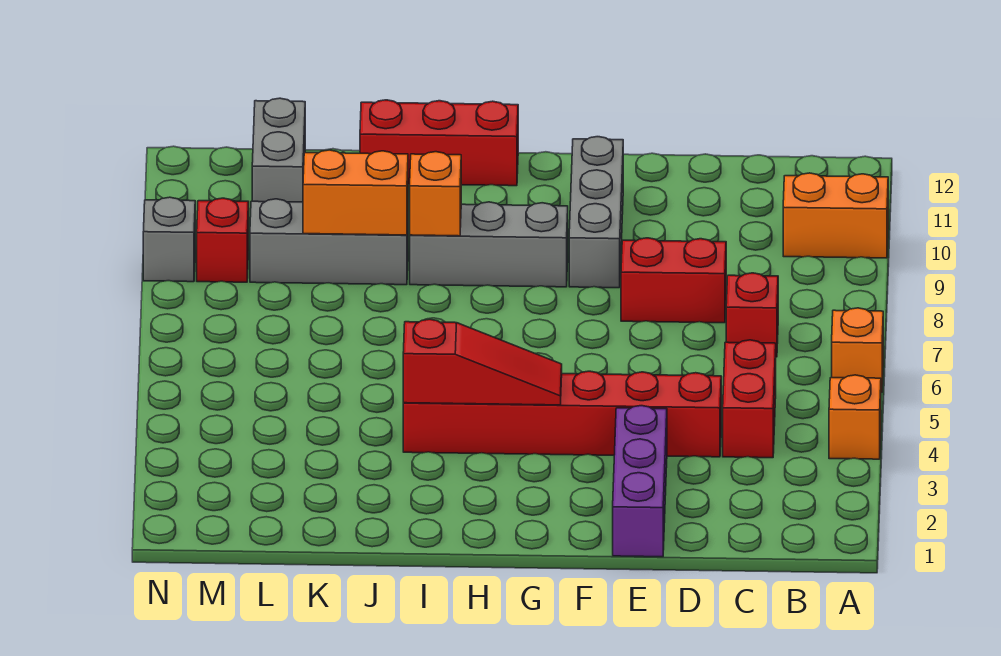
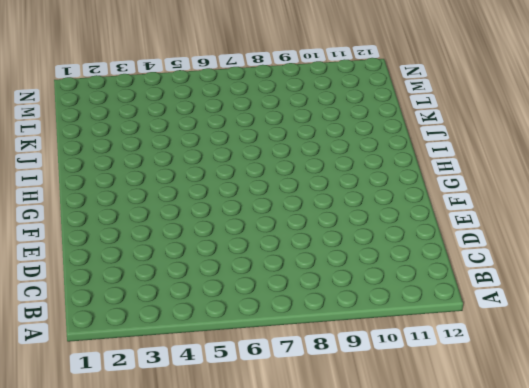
none -> orange 1x1 brick [829,375,881,459]
none -> orange 1x1 brick [832,308,883,392]
none -> orange 1x2 brick [783,173,888,258]

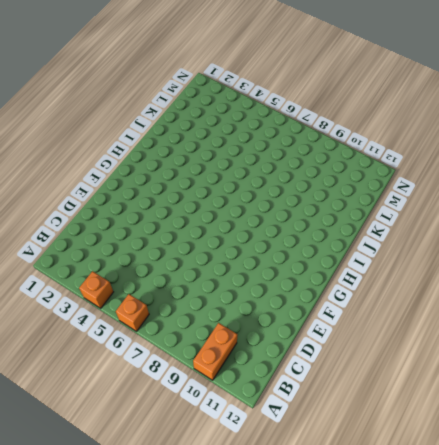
none -> red 1x2 brick [723,340,776,458]
none -> red 1x1 brick [726,273,778,357]
none -> red 1x6 brick [403,371,721,457]

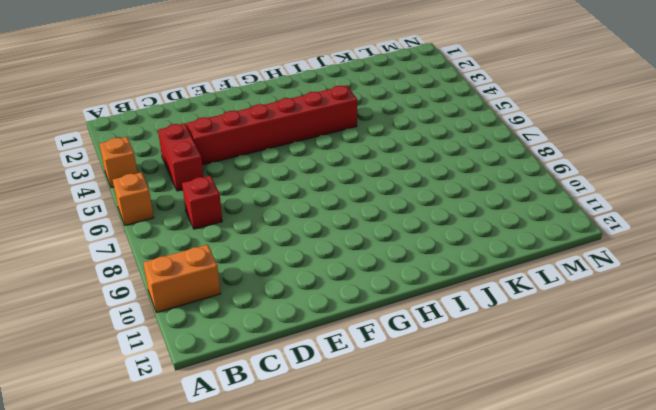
none -> red 1x2 brick [621,238,726,323]
none -> purple 1x3 brick [613,406,667,557]
none -> grey 1x3 brick [569,137,623,288]

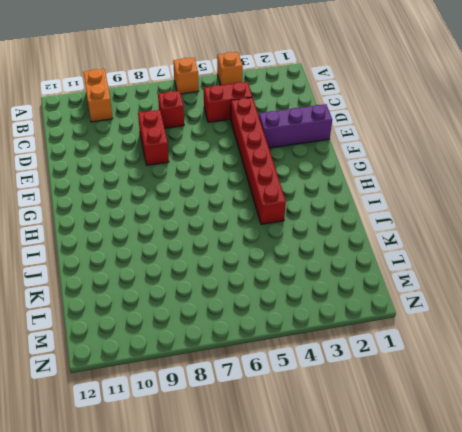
none -> grey 1x3 brick [569,137,623,288]
none -> grey 1x3 brick [410,202,568,287]
none -> red 1x3 brick [360,100,518,186]

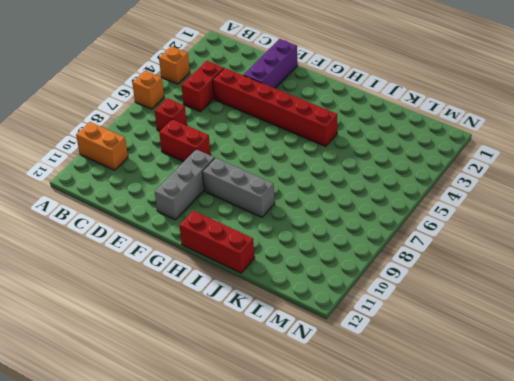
none -> grey 1x3 brick [250,199,408,285]
none -> grey 1x2 brick [252,98,305,202]
none -> red 1x1 brick [197,198,249,282]

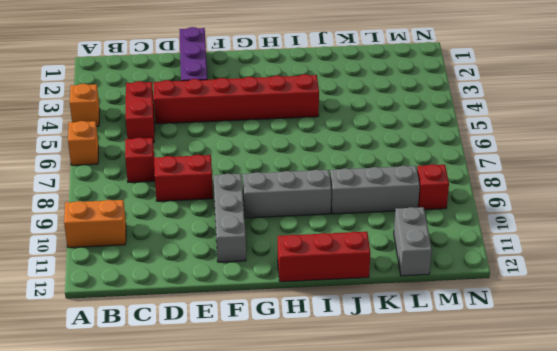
none -> grey 1x1 brick [143,197,195,282]
none -> red 1x3 slope [403,319,562,405]
none -> orange 1x1 brick [410,152,461,236]

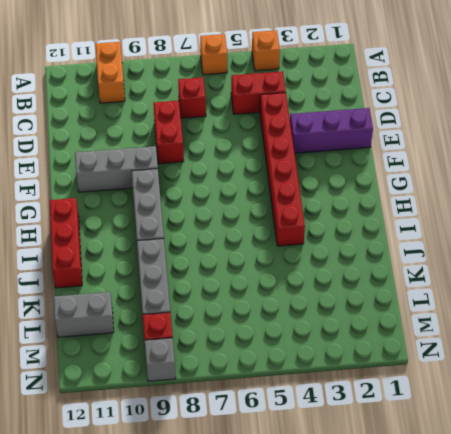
none -> red 1x3 slope [403,319,562,405]
none -> orange 1x1 brick [410,152,461,236]
none -> orange 1x2 brick [303,150,408,235]

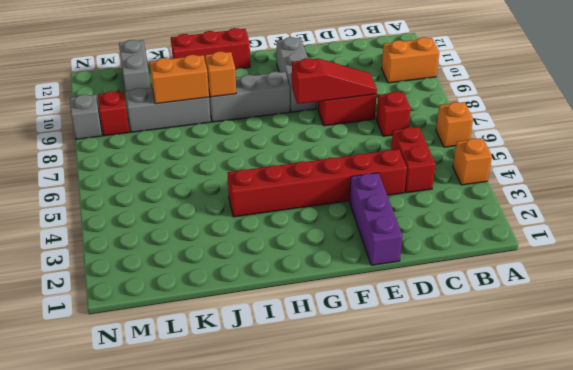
red 1x3 slope [292,58,377,104] -> red 1x3 slope moved to [403,319,562,405]

